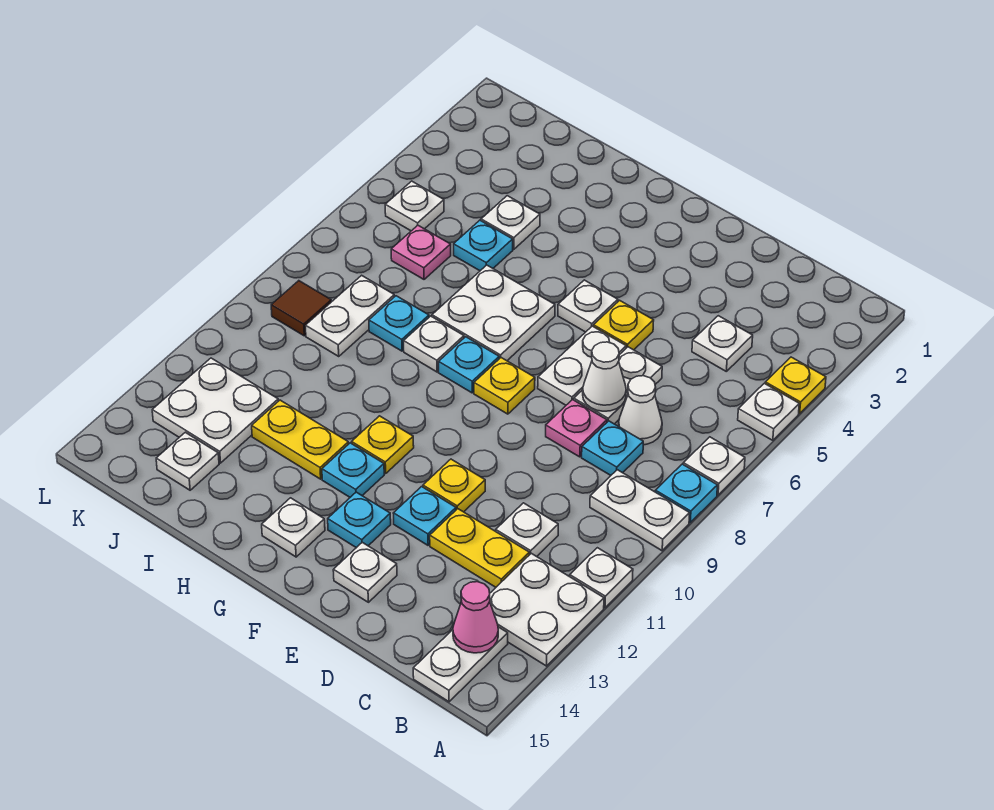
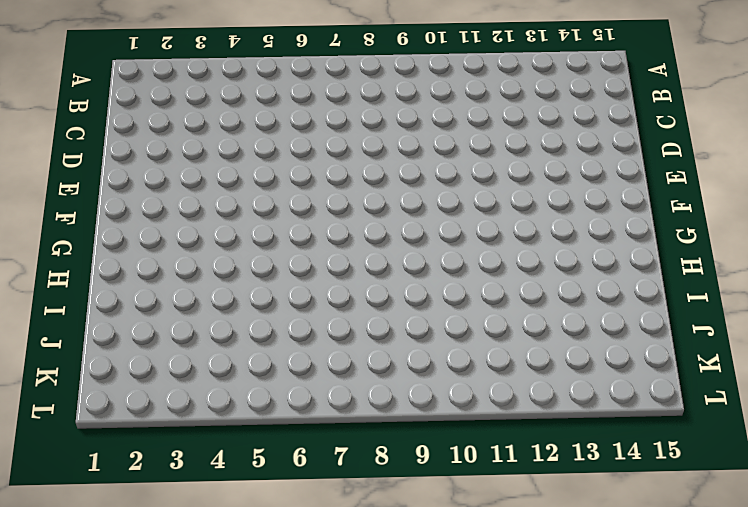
none -> yellow 1x1 plate [765,357,826,414]
none -> white 1x1 plate [738,383,799,440]
none -> white 1x1 plate [683,437,745,495]
none -> cyan 1x1 plate [655,464,717,522]

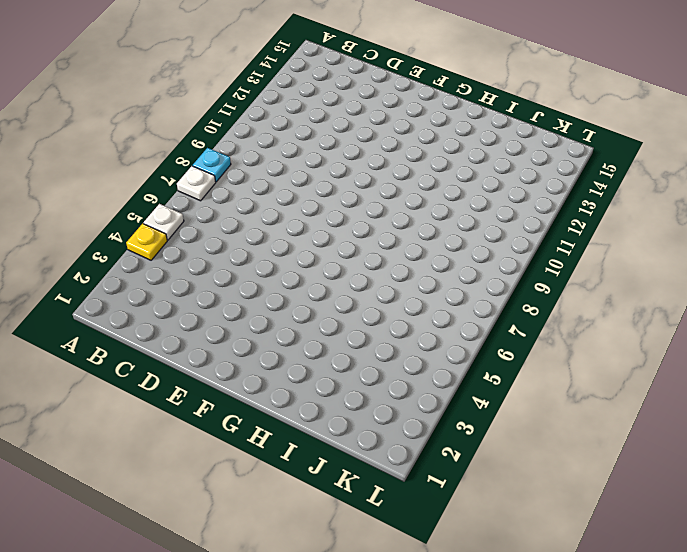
none -> white 1x2 plate [590,470,690,551]
none -> white 1x1 plate [570,548,633,608]
none -> white 2x2 plate [490,553,604,666]
none -> white 1x2 plate [413,627,508,702]

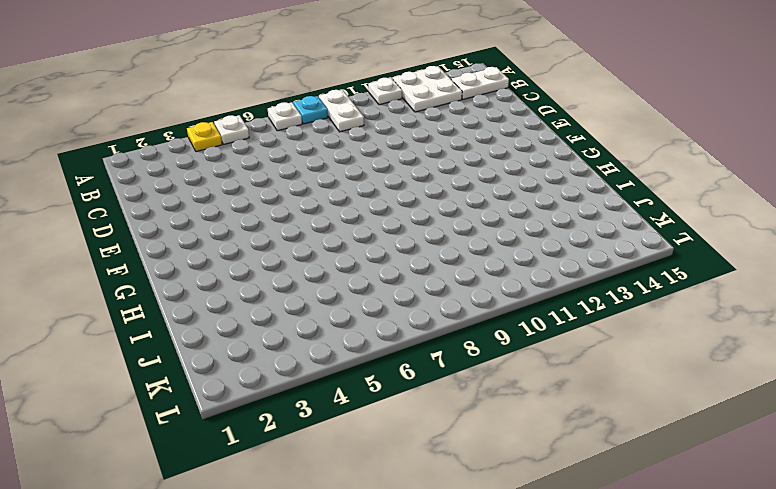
none -> white 1x1 plate [692,316,753,371]
none -> white 1x1 cone [619,376,662,445]
none -> cyan 1x1 plate [582,421,643,475]
none -> white 1x1 plate [496,503,558,557]

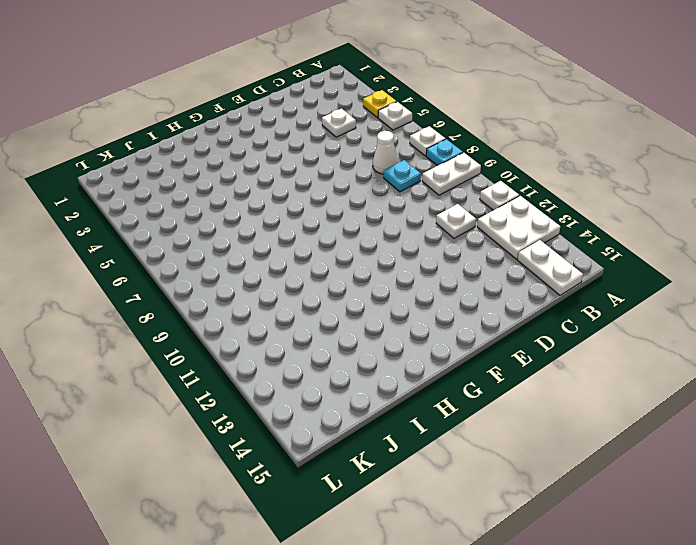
none -> yellow 1x2 plate [430,509,529,587]
none -> white 1x2 plate [574,347,662,424]
none -> pink 1x1 plate [546,400,607,457]
none -> yellow 1x1 plate [593,300,654,350]

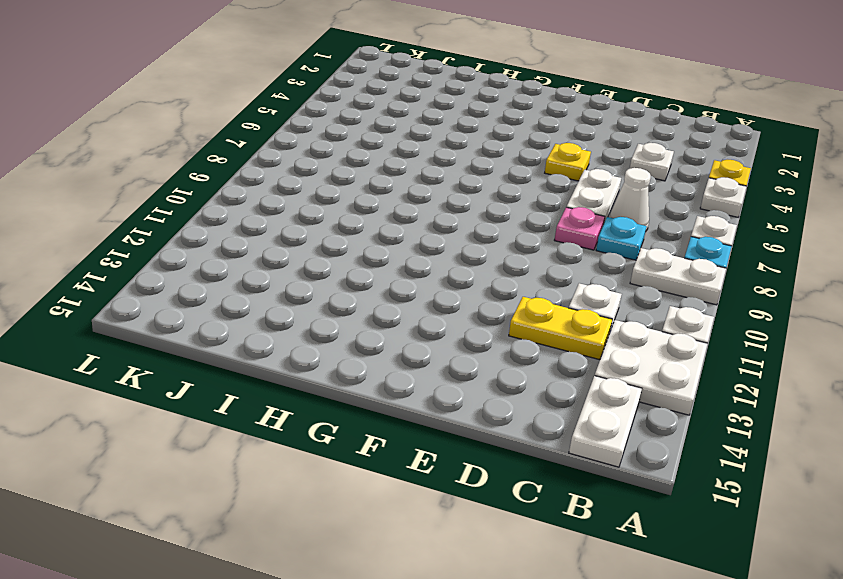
none -> white 1x2 plate [538,326,626,405]
none -> yellow 1x1 plate [423,459,485,512]
none -> cyan 1x1 plate [393,487,456,545]
none -> white 1x1 plate [333,542,397,602]

